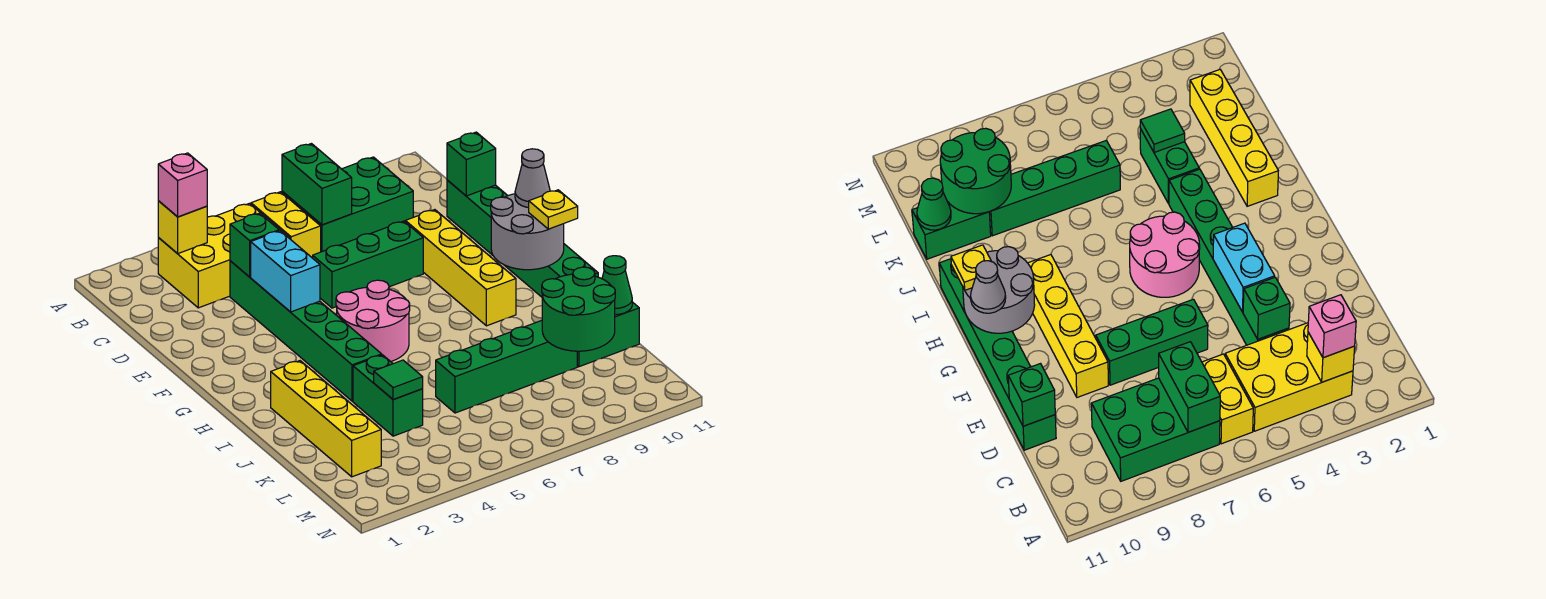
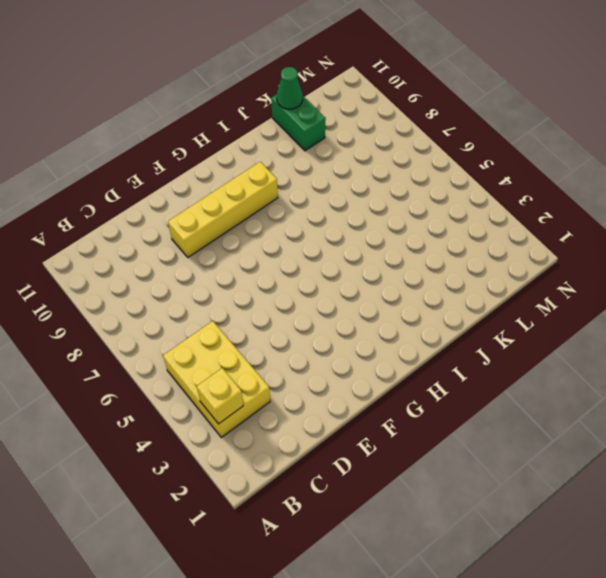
none -> yellow 1x2 brick [251,192,321,258]
none -> green 2x3 brick [282,157,413,252]
none -> green 1x6 brick [230,261,382,401]

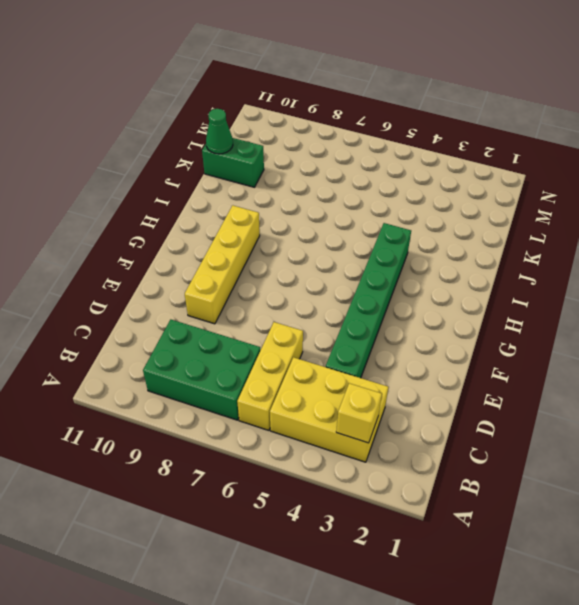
yellow 1x3 brick [237,322,303,430] -> yellow 1x2 brick [251,192,321,258]
none -> green 1x6 brick [447,180,598,297]
none -> green 1x3 brick [313,221,423,308]
none -> pink 2x2 round brick [336,280,410,362]

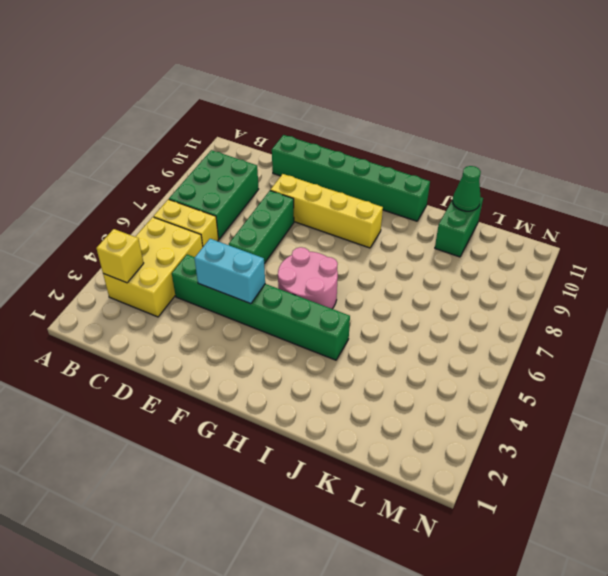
none -> yellow 1x4 brick [271,361,381,477]
none -> green 1x2 brick [353,355,423,436]
none -> green 1x4 brick [436,320,577,413]

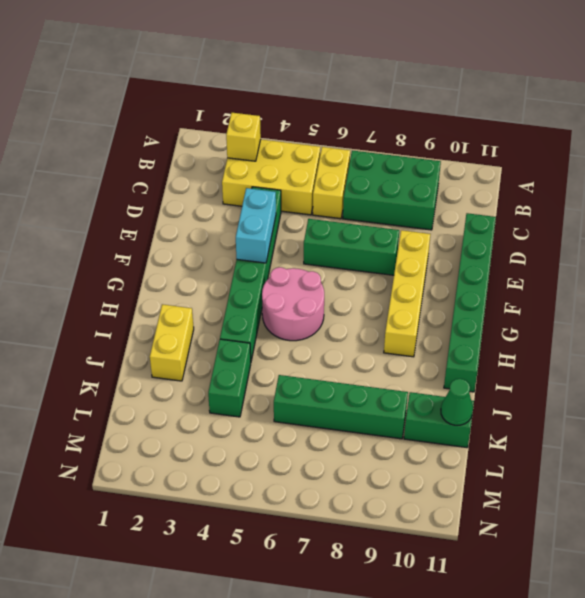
yellow 1x2 brick [150,304,194,381] -> yellow 1x4 brick [271,361,381,477]
none -> green 1x2 brick [282,144,352,225]
none -> green 1x1 brick [230,213,279,277]
none -> green 1x1 brick [447,132,496,196]

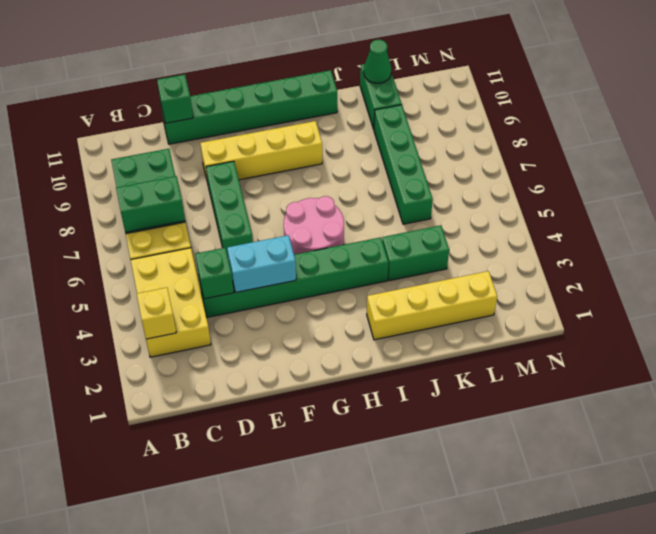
none -> grey 2x2 round brick [491,194,564,270]
none -> green 1x1 tile [374,360,423,400]
none -> green 2x2 round brick [542,267,615,351]

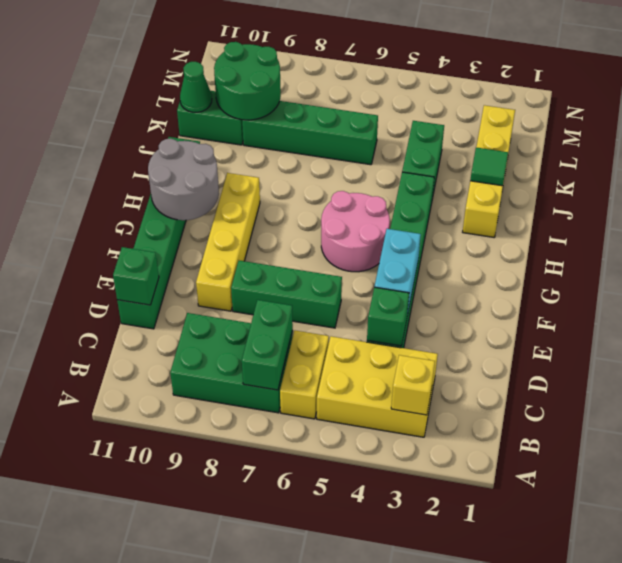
green 1x1 tile [470,148,508,186] -> green 1x1 tile moved to [374,360,423,400]
none -> pink 1x1 brick [158,153,207,217]
none -> grey 1x1 cone [515,149,550,208]
none -> yellow 1x1 plate [529,190,578,229]

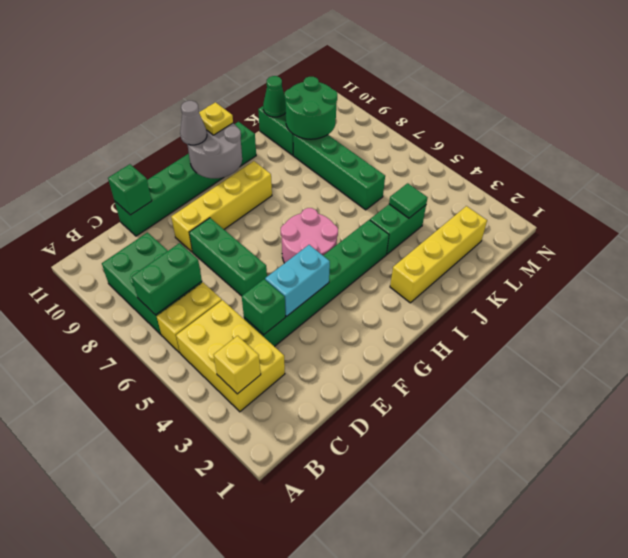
none -> pink 1x1 brick [158,153,207,217]

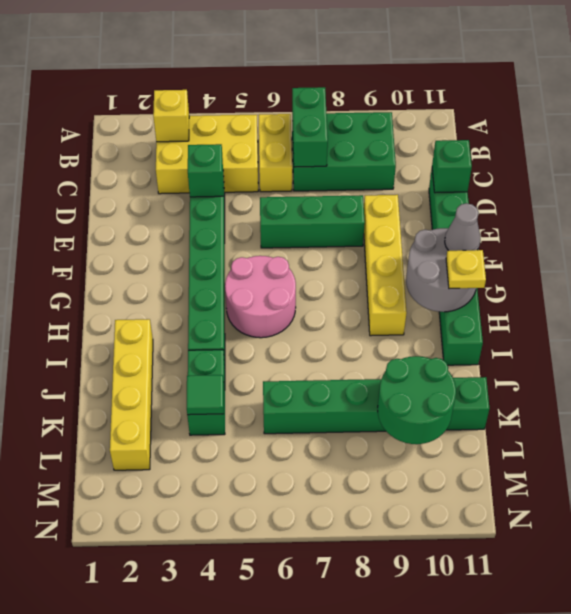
none -> cyan 1x2 brick [251,231,320,312]
none -> green 1x1 cone [602,256,632,315]
none -> pink 1x1 brick [158,153,207,217]

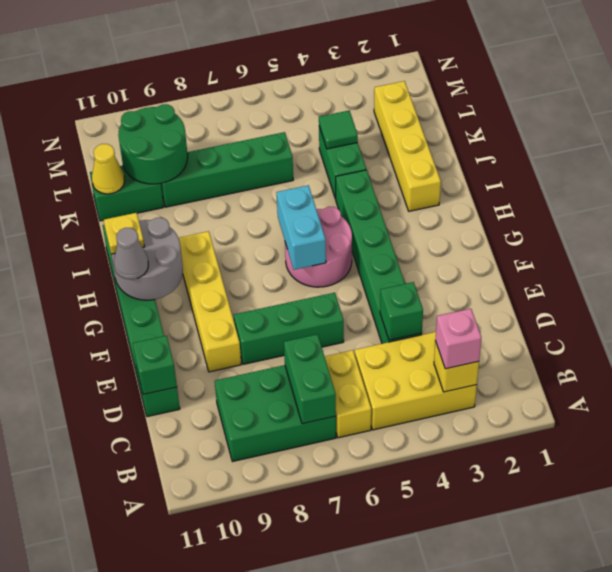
cyan 1x2 brick [277,185,326,270] -> cyan 1x2 brick moved to [251,231,320,312]
yellow 1x1 cone [92,144,125,194] -> green 1x1 cone [602,256,632,315]

